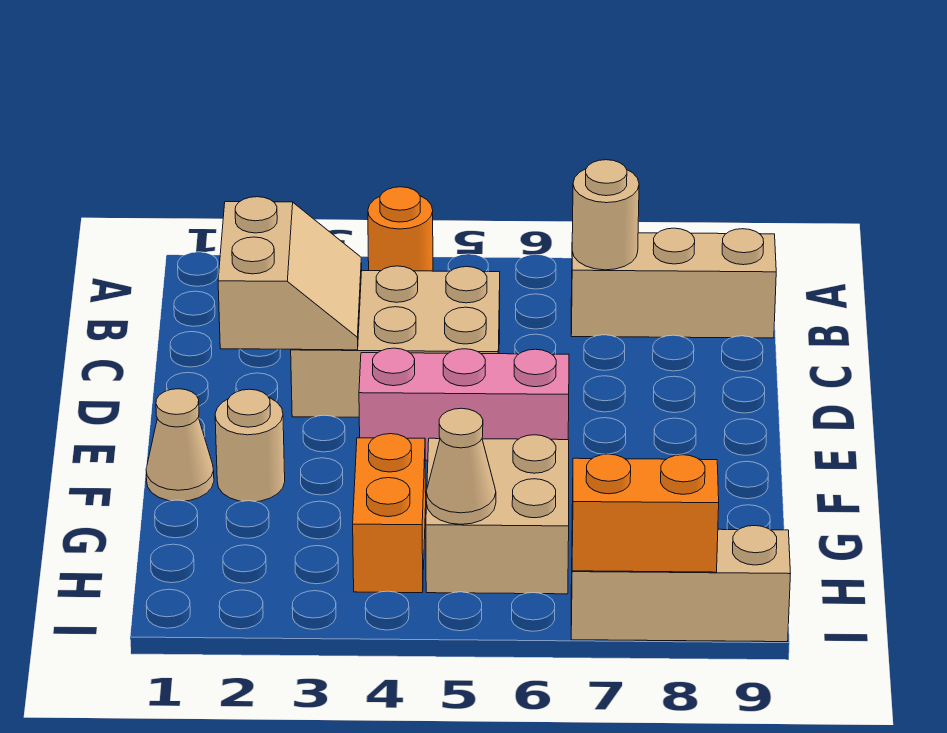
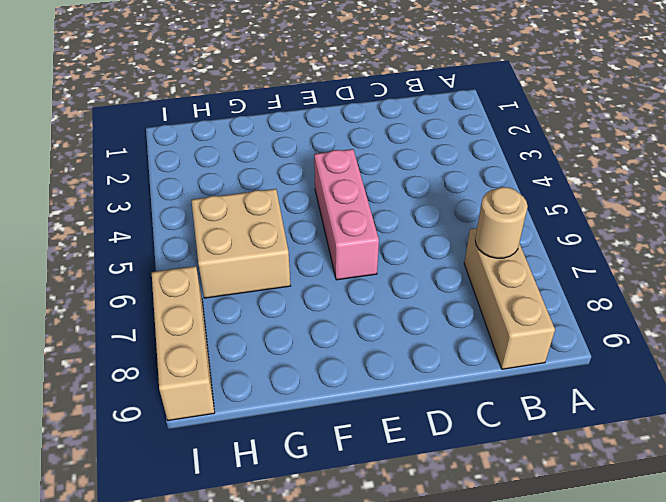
none -> orange 1x1 round brick [368,187,433,271]
none -> tan 2x3 brick [291,266,500,417]
none -> tan 1x1 cone [146,389,214,501]

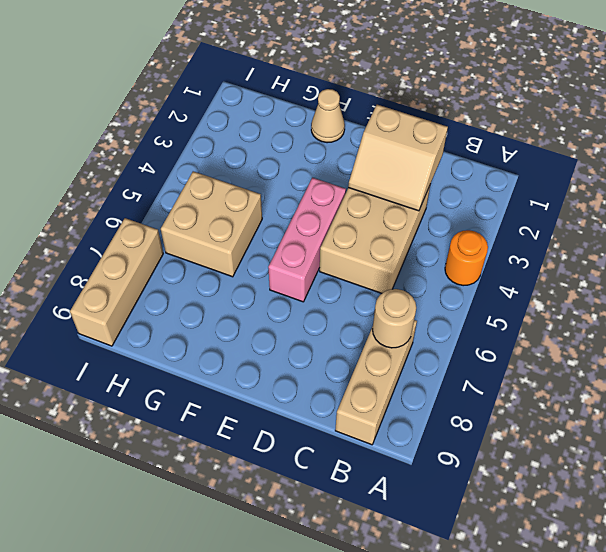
none -> tan 1x1 round brick [215,389,285,502]
none -> orange 1x2 brick [353,434,426,593]
none -> tan 1x1 cone [426,408,496,524]

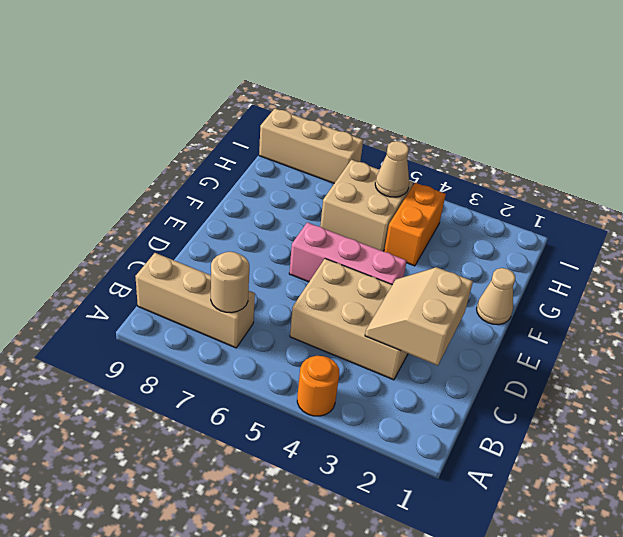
none -> tan 1x1 round brick [215,389,285,502]
none -> orange 1x2 brick [572,454,719,572]

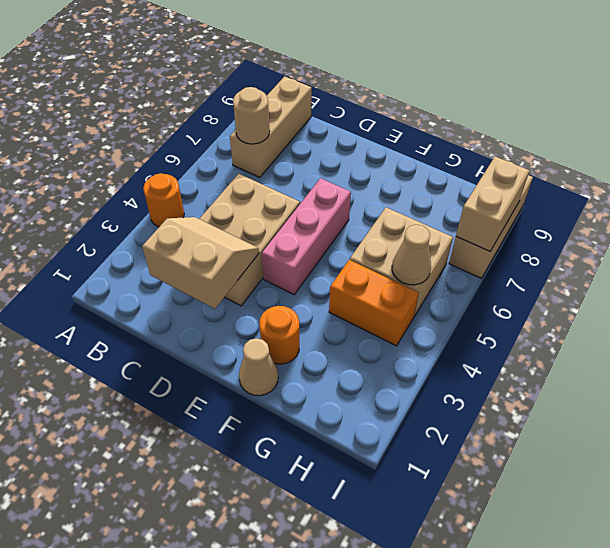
orange 1x1 round brick [259,306,299,364] -> tan 1x1 round brick [215,389,285,502]
tan 1x2 brick [456,157,530,251] -> orange 1x2 brick [572,454,719,572]

